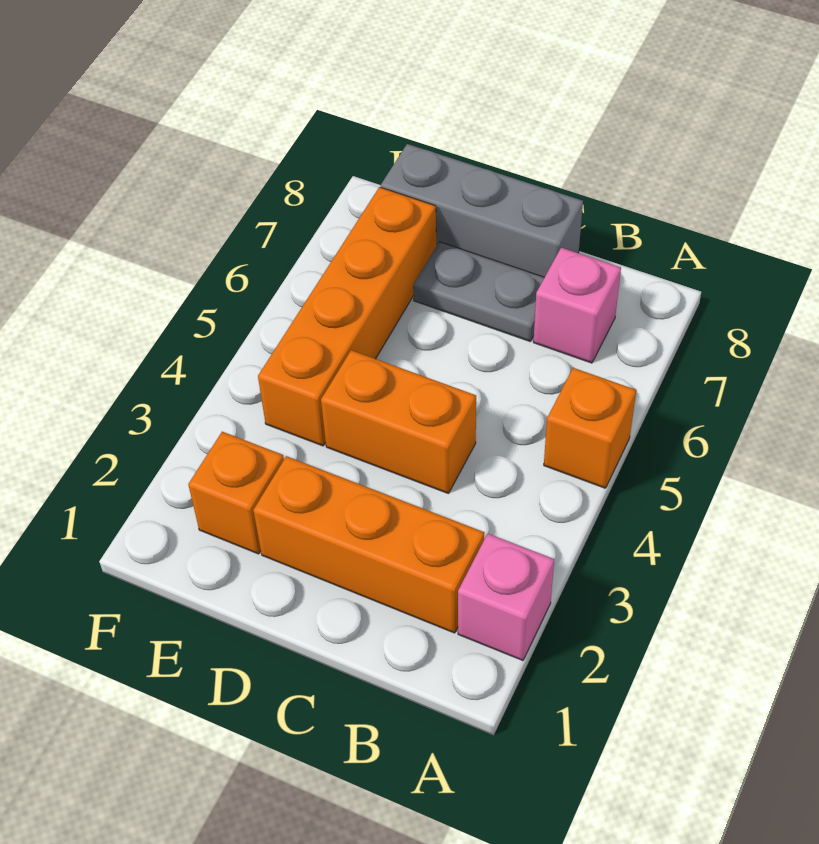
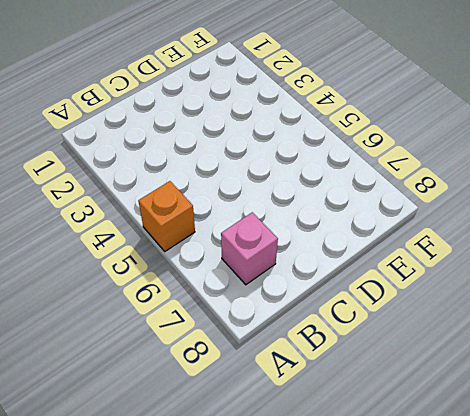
none -> pink 1x1 brick [458,534,554,661]
none -> orange 1x3 brick [253,456,484,633]

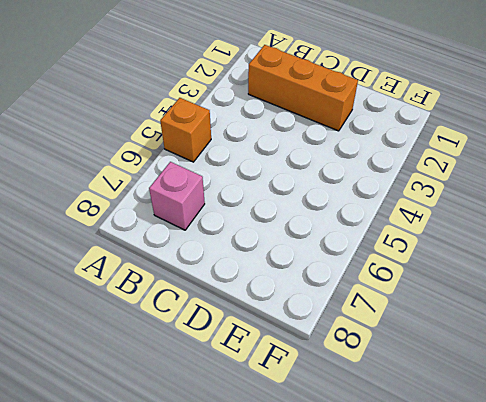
none -> pink 1x1 brick [458,534,554,661]
none -> orange 1x2 brick [321,350,476,494]

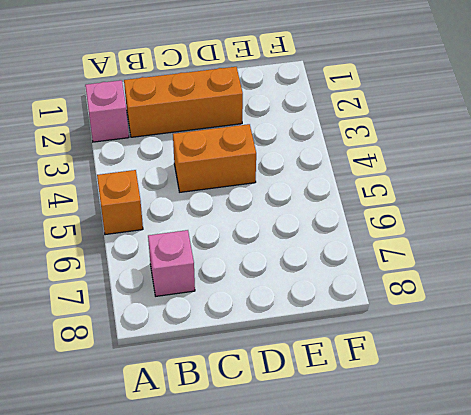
none -> grey 1x2 plate [413,242,545,341]
none -> grey 1x3 brick [381,144,583,277]

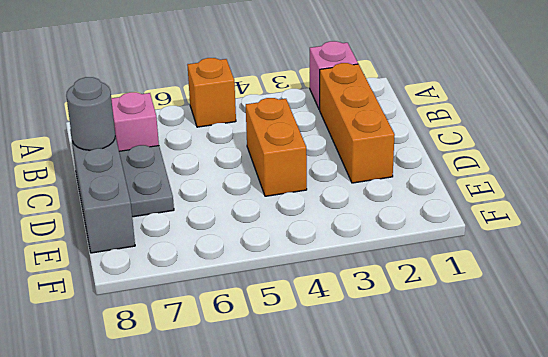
grey 1x1 round brick [66,77,115,150] -> none
none -> orange 1x1 brick [188,432,284,554]
none -> orange 1x4 brick [258,187,436,446]

